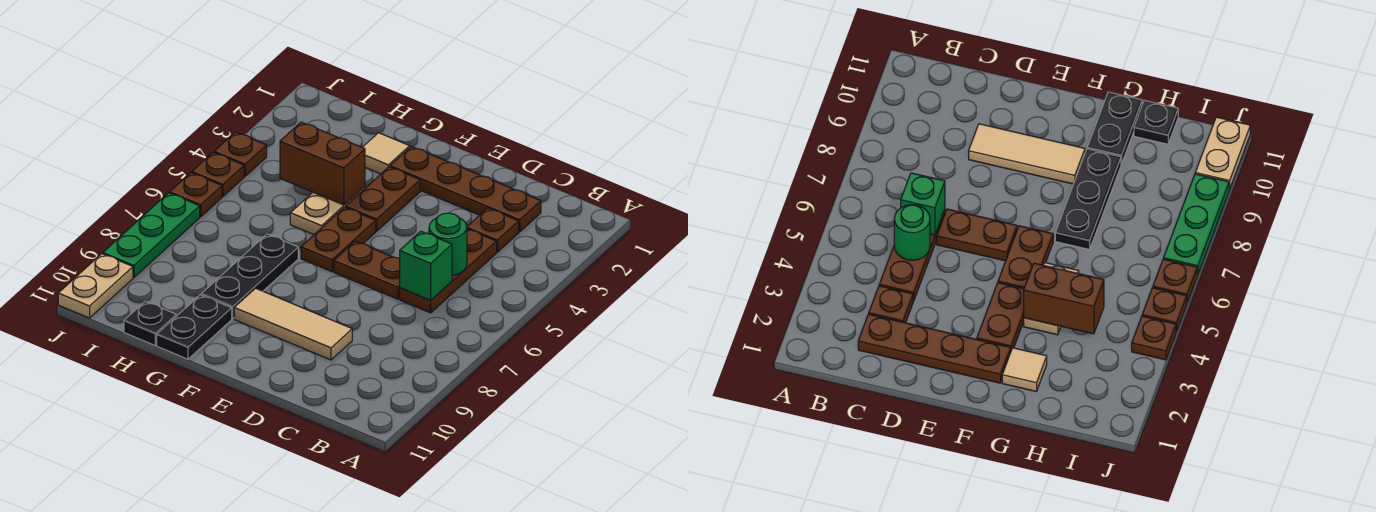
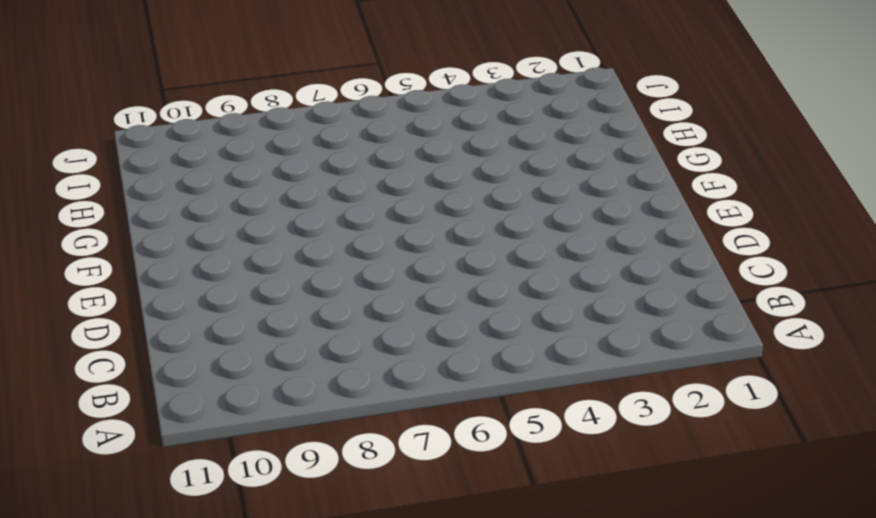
none -> brown 1x4 plate [390,146,541,232]
none -> brown 1x1 plate [467,208,519,252]
none -> brown 1x3 plate [400,229,497,313]

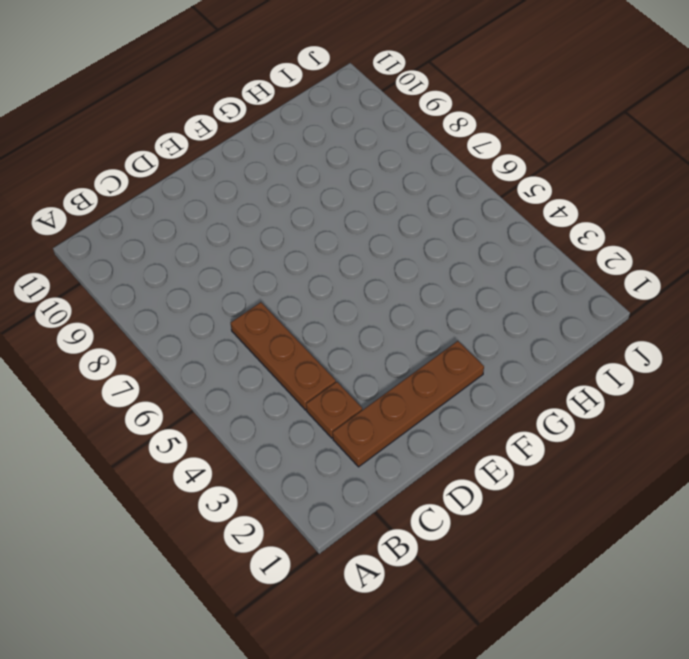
none -> brown 1x2 plate [334,241,400,299]
none -> tan 1x3 tile [234,288,352,360]
none -> brown 1x2 plate [346,167,420,231]

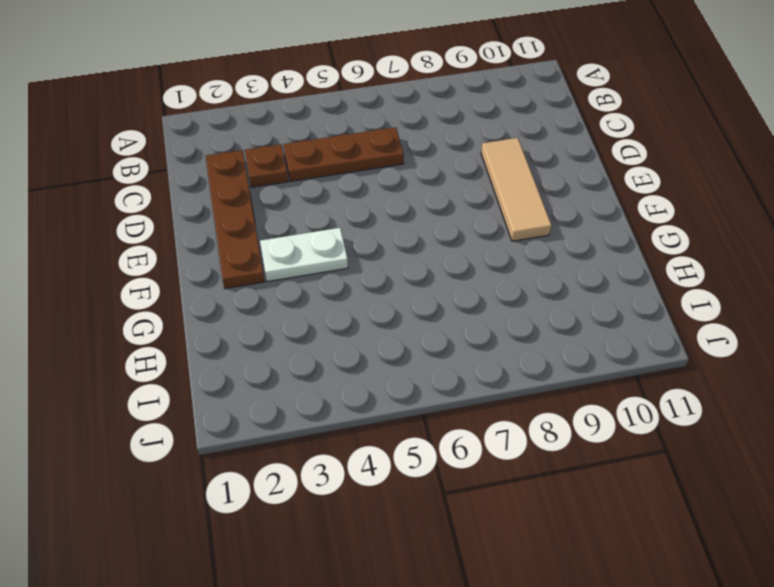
white 1x2 plate [260,228,348,282] -> brown 1x2 plate [346,167,420,231]
none -> brown 1x2 plate [334,241,400,299]
none -> brown 1x2 plate [301,207,376,272]
none -> tan 1x1 tile [362,133,410,174]

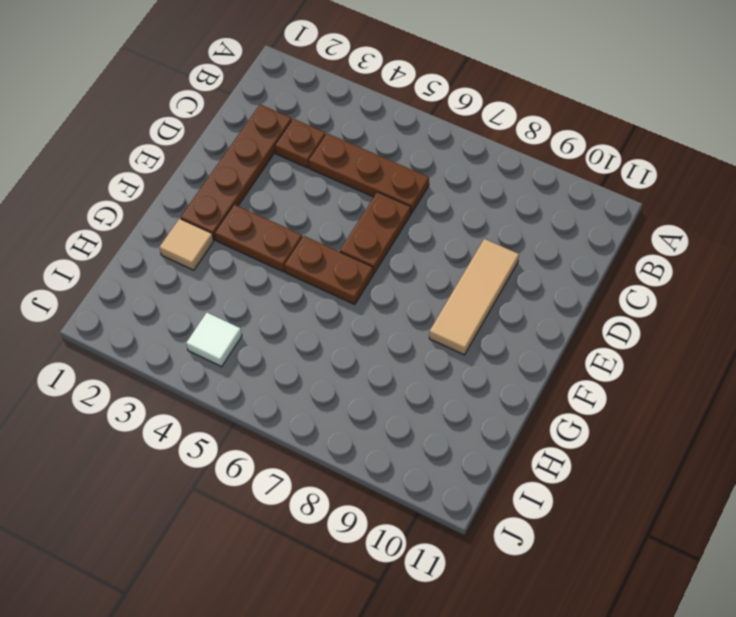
white 1x1 tile [186,313,242,367] -> none
none -> tan 1x2 plate [290,186,365,234]
none -> black 1x3 plate [201,234,298,319]
none -> black 1x2 plate [157,295,232,359]

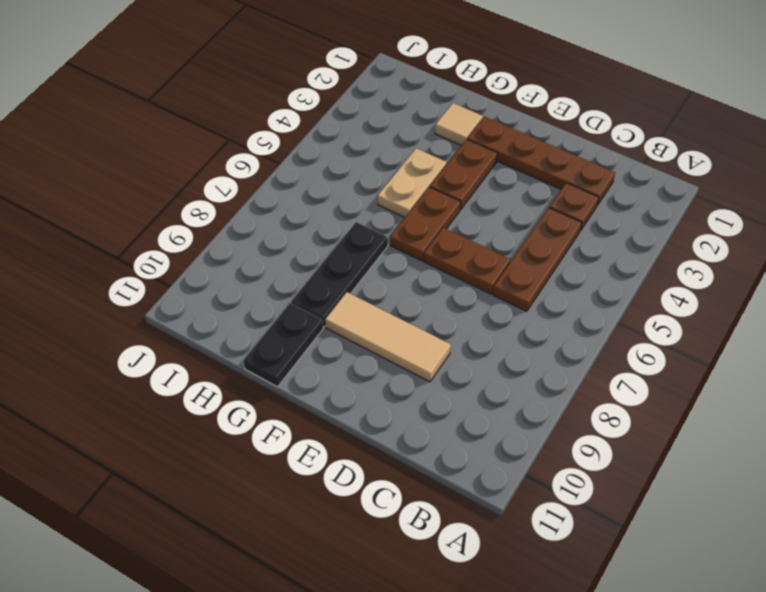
none -> black 1x1 plate [124,301,176,345]
none -> brown 1x1 plate [214,132,267,176]
none -> brown 1x1 plate [192,152,244,196]

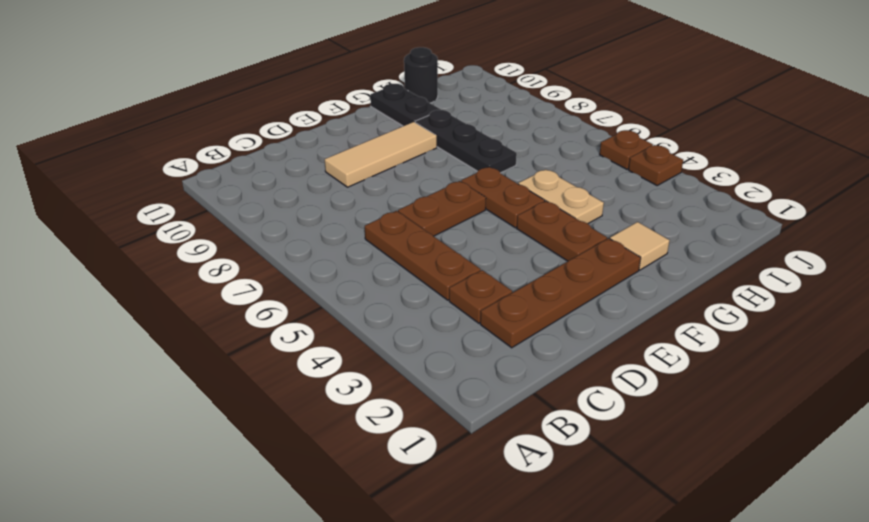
black 1x1 round brick [404,47,438,103] -> black 1x1 plate [124,301,176,345]
none -> brown 1x1 plate [170,173,222,217]
none -> green 1x3 plate [103,193,200,278]
none -> tan 1x2 plate [58,254,133,318]

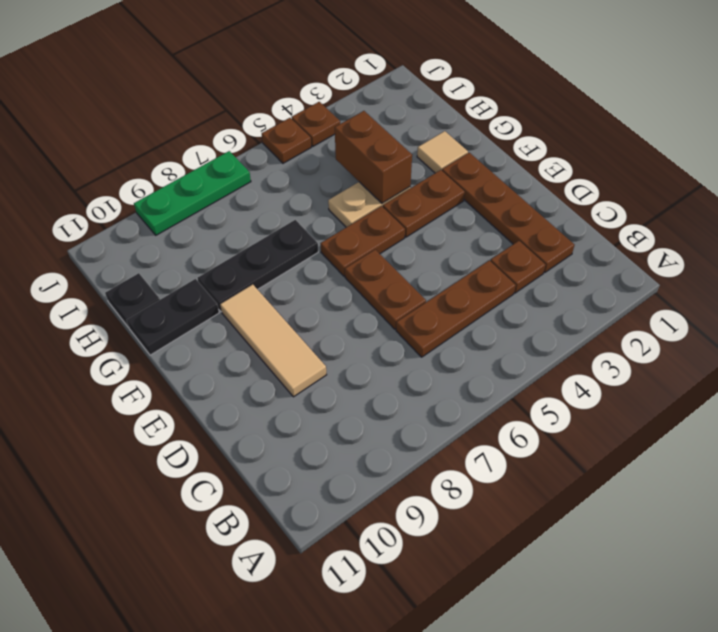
none -> brown 1x1 plate [170,173,222,217]
none -> tan 1x2 plate [58,254,133,318]
none -> green 1x1 round brick [429,213,467,275]

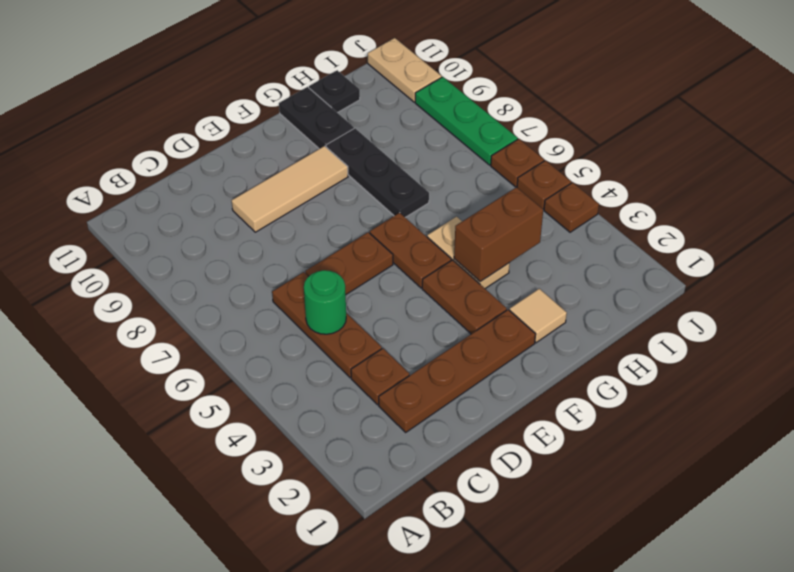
none -> green 1x1 brick [400,231,452,300]

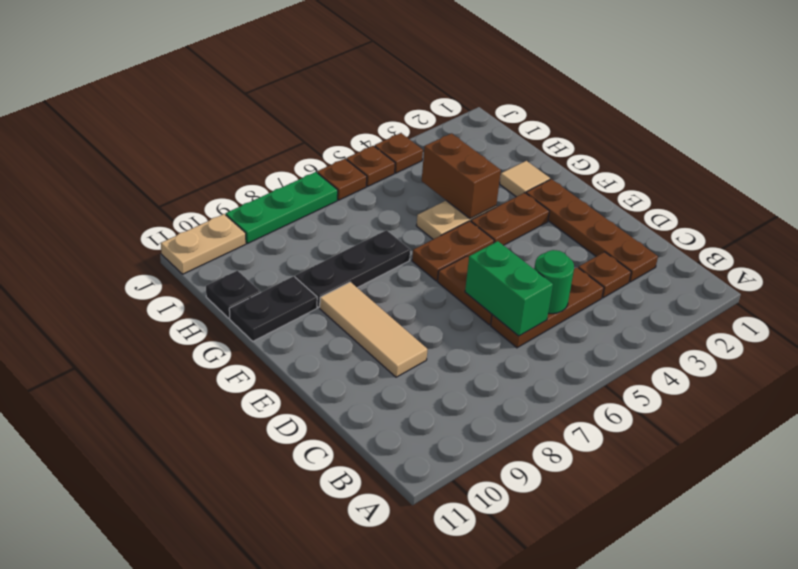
green 1x2 brick [465,241,553,336] -> green 1x1 brick [400,231,452,300]

